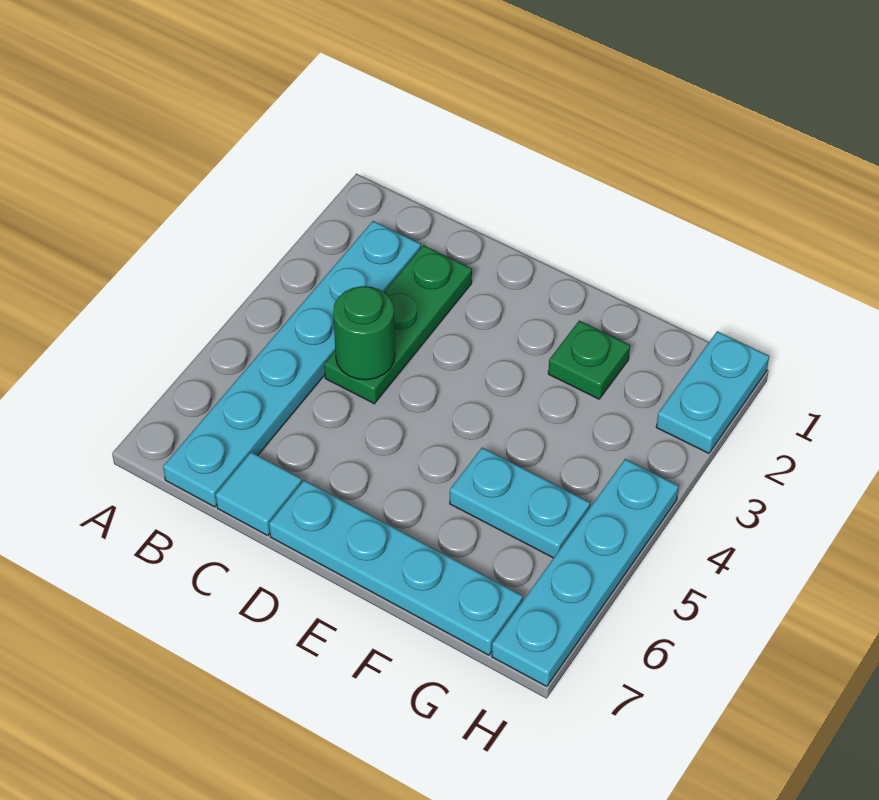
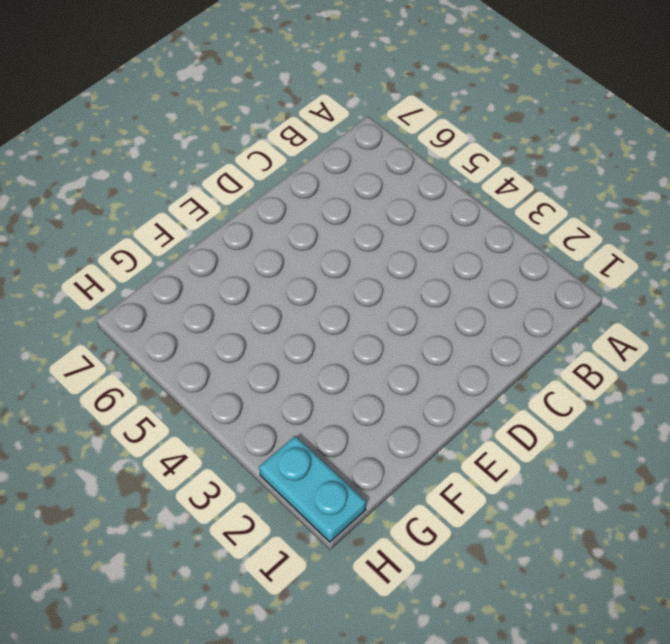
none -> cyan 1x6 plate [163,221,421,507]
none -> green 1x3 plate [324,245,472,404]

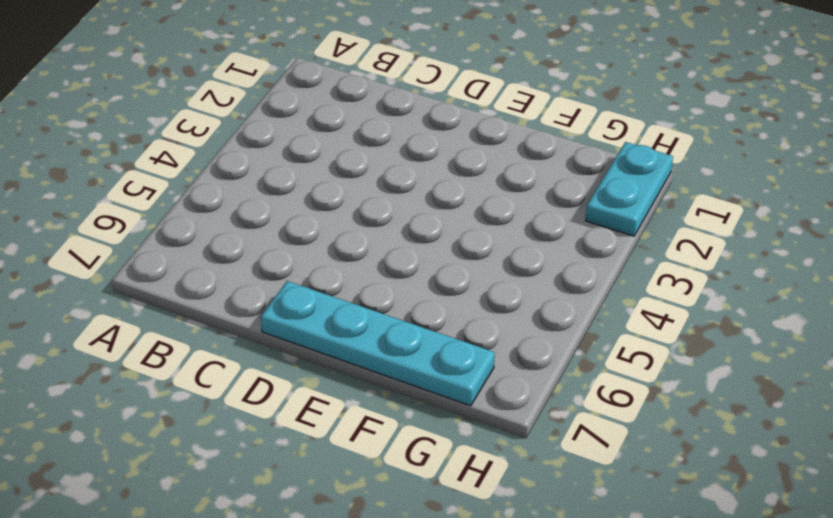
none -> cyan 1x6 plate [163,221,421,507]
none -> green 1x3 plate [324,245,472,404]

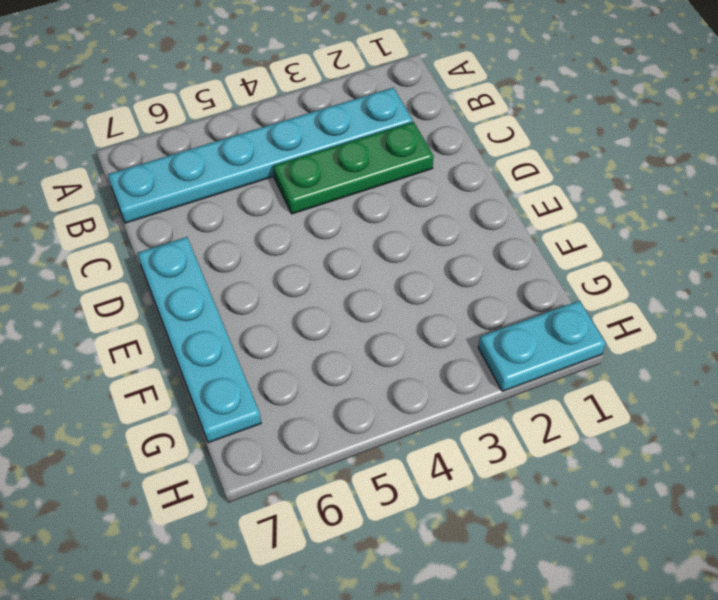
none -> cyan 1x1 tile [216,452,302,536]
none -> green 1x1 plate [548,321,630,399]

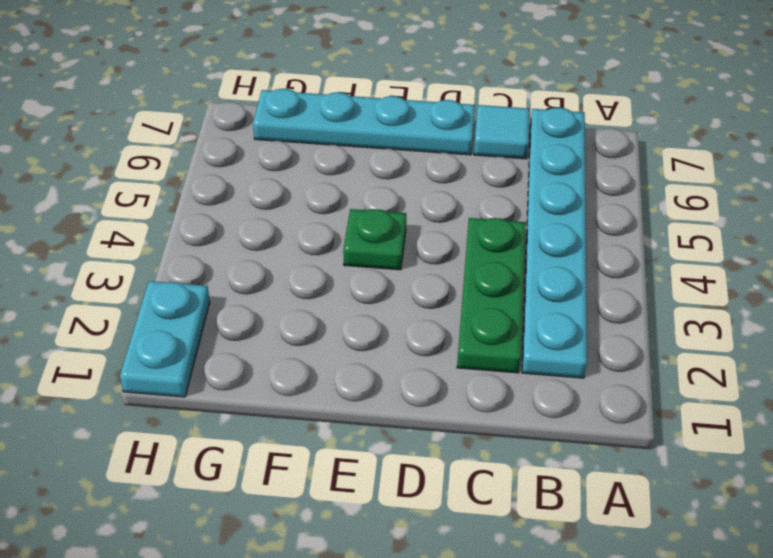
green 1x1 plate [343,209,406,270] -> green 1x1 plate moved to [548,321,630,399]
none -> cyan 1x2 plate [450,448,590,558]
none -> cyan 1x4 plate [492,459,679,686]

